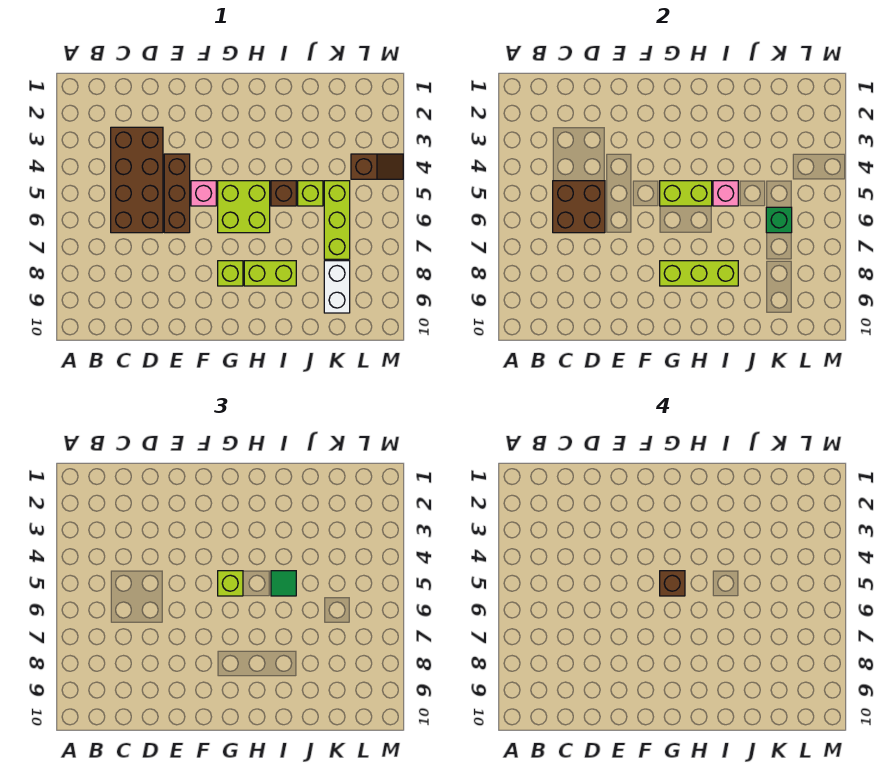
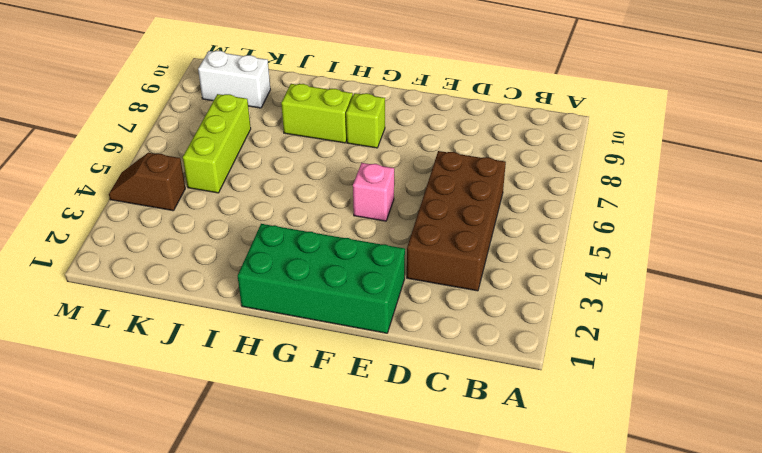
green 2x4 brick [238,224,405,333] -> none
white 1x2 brick [198,51,270,108] -> white 1x2 brick turned to [324,261,350,313]
none -> brown 1x3 brick [164,154,190,233]
none -> lime 2x2 brick [218,181,270,233]
none -> brown 1x1 brick [271,181,296,206]

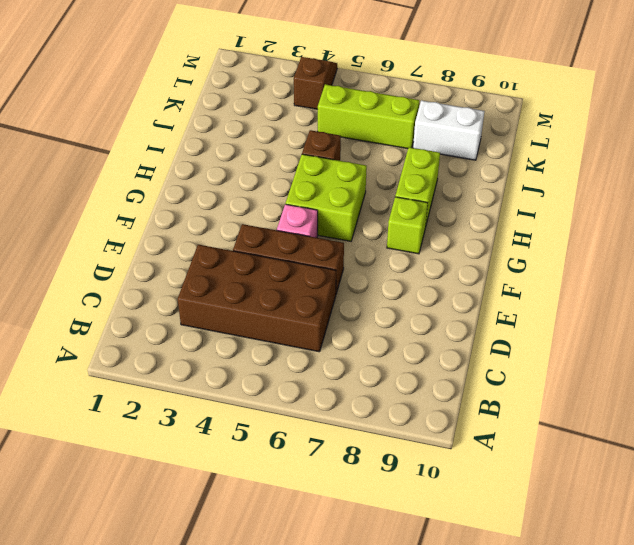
none -> lime 1x1 brick [298,181,323,206]
none -> brown 2x2 brick [553,181,605,233]
none -> lime 1x2 brick [660,181,712,206]

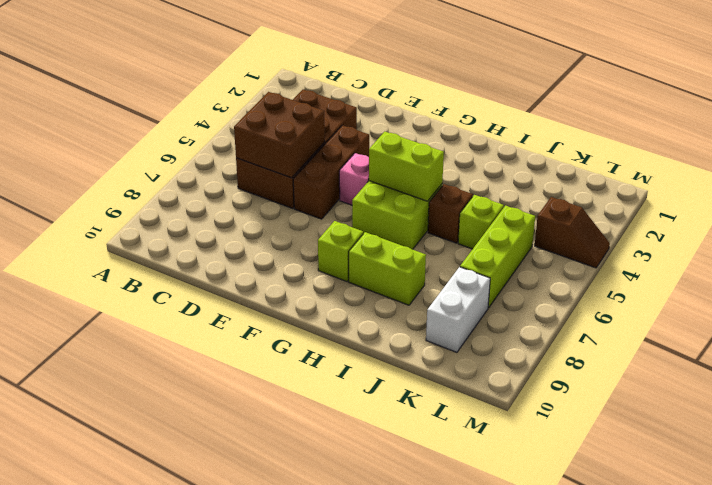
none -> lime 1x3 brick [660,261,738,286]
none -> pink 1x1 brick [713,181,738,206]
none -> green 1x1 brick [766,207,792,233]

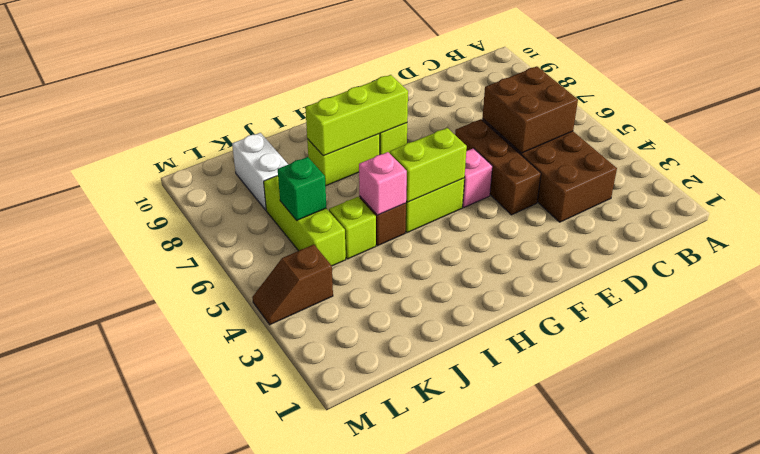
none -> lime 1x1 brick [218,571,243,596]
none -> green 1x1 tile [271,571,296,596]
none -> brown 1x1 brick [660,571,685,596]

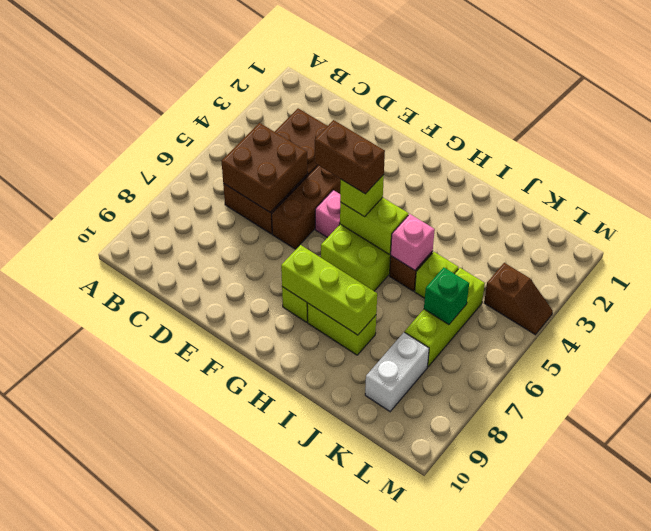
brown 1x2 brick [315,120,385,194] -> brown 1x1 brick [660,571,685,596]
none -> green 1x1 tile [271,571,296,596]

